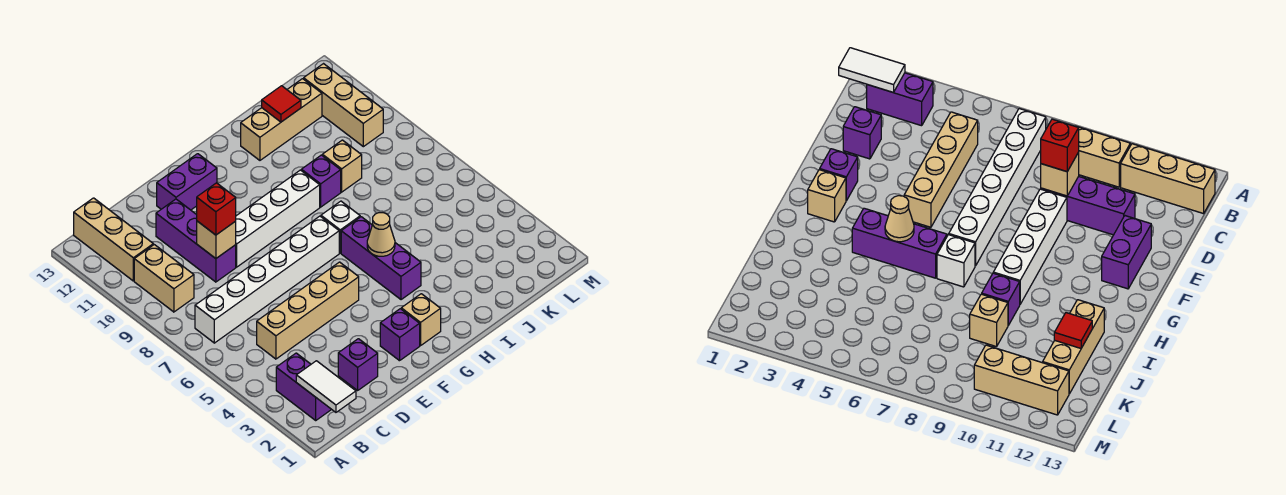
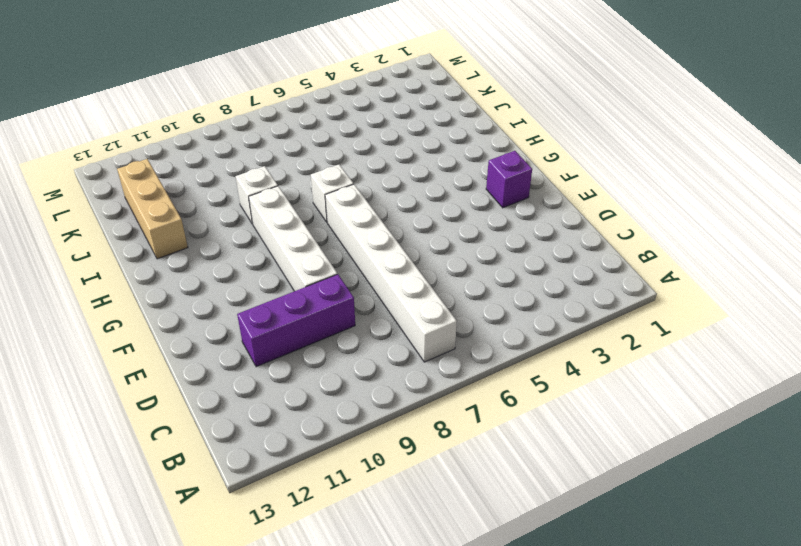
white 1x1 brick [236,166,278,224] -> purple 1x1 brick [301,155,341,207]
none -> purple 1x2 brick [276,353,332,420]
none -> tan 1x2 brick [134,245,194,312]
none -> tan 1x3 brick [74,198,153,281]

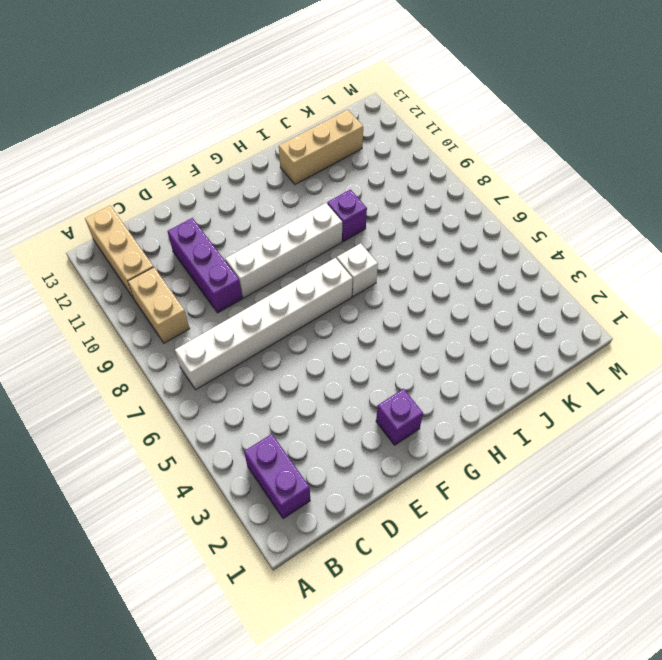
none -> tan 1x4 brick [257,262,359,359]
none -> purple 1x1 brick [338,339,378,390]
none -> purple 1x2 brick [157,154,217,210]

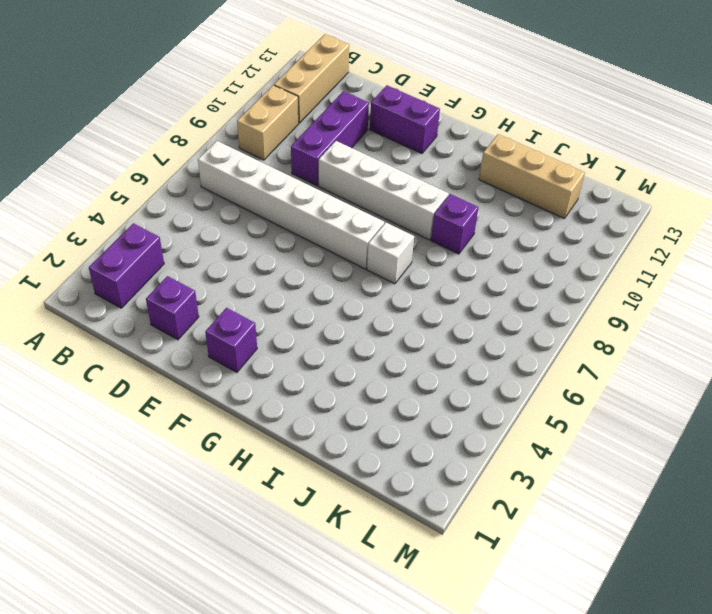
none -> tan 1x4 brick [257,262,359,359]
none -> tan 1x1 brick [401,294,441,346]
none -> purple 1x3 brick [341,217,421,300]

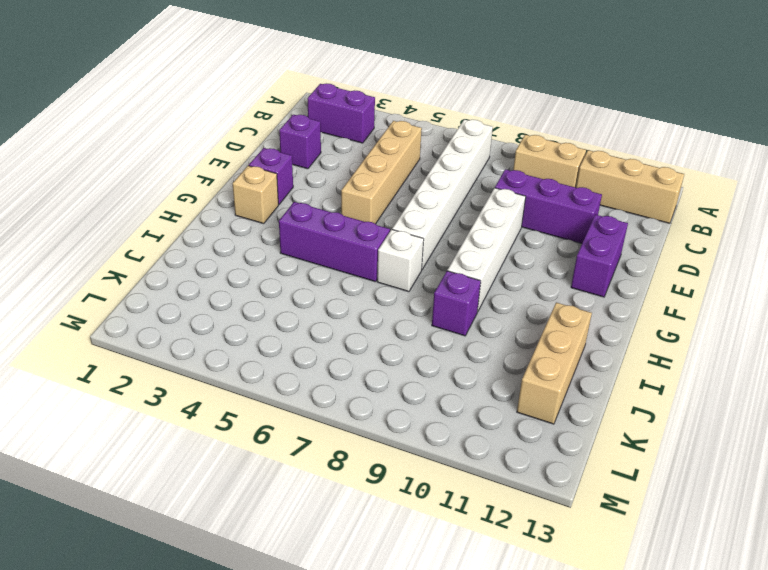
none -> tan 1x1 brick [322,140,362,192]
none -> tan 1x3 brick [304,64,383,147]
none -> white 1x2 tile [296,361,356,412]

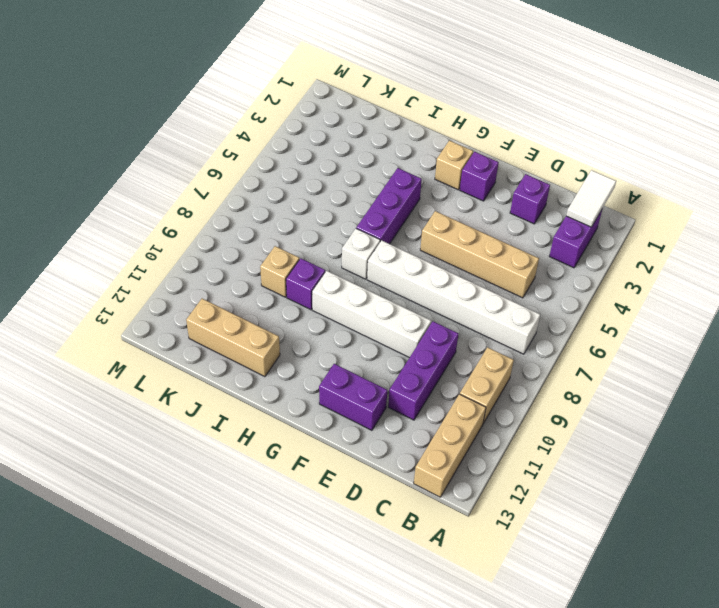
none -> tan 1x3 brick [304,64,383,147]
none -> tan 1x1 brick [197,221,236,259]
none -> tan 1x1 cone [367,213,395,256]

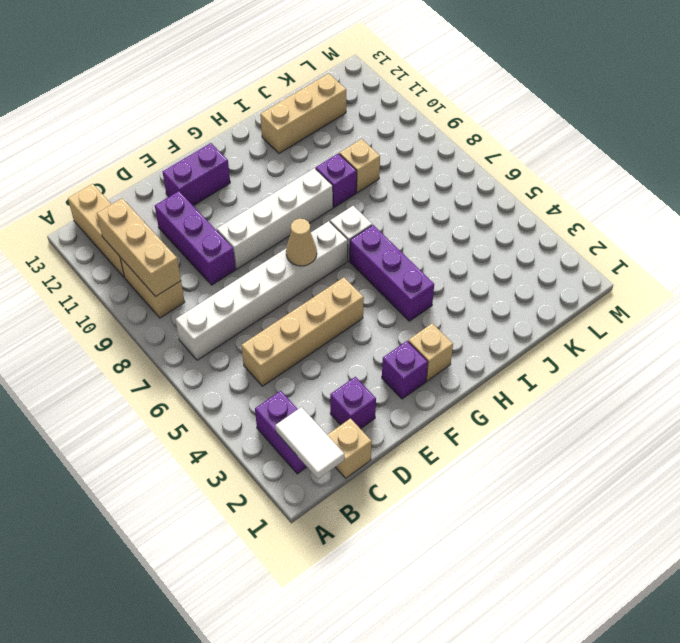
tan 1x3 brick [97,198,181,296] -> tan 1x3 brick moved to [304,64,383,147]
tan 1x1 brick [328,418,372,478] -> tan 1x1 brick moved to [197,221,236,259]
tan 1x1 cone [286,219,317,266] -> tan 1x1 cone moved to [367,213,395,256]
none -> red 1x1 tile [262,86,301,122]
none -> red 1x1 brick [197,183,236,235]

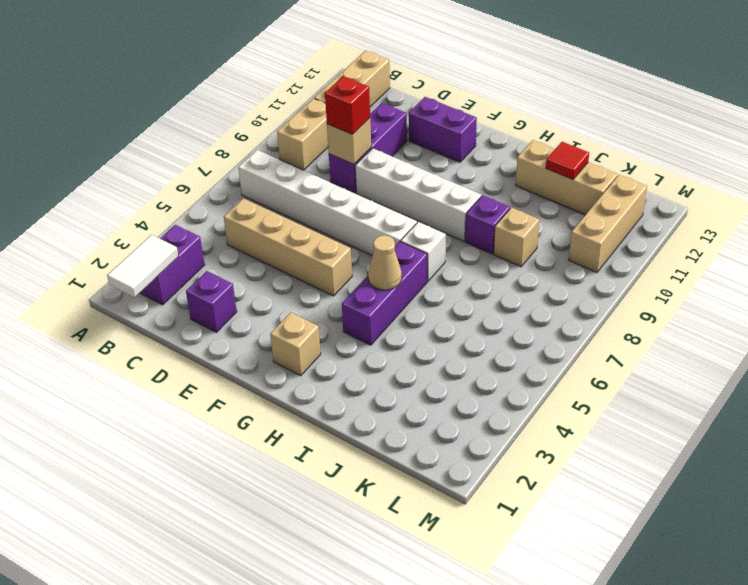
none -> purple 1x1 brick [380,309,420,361]

